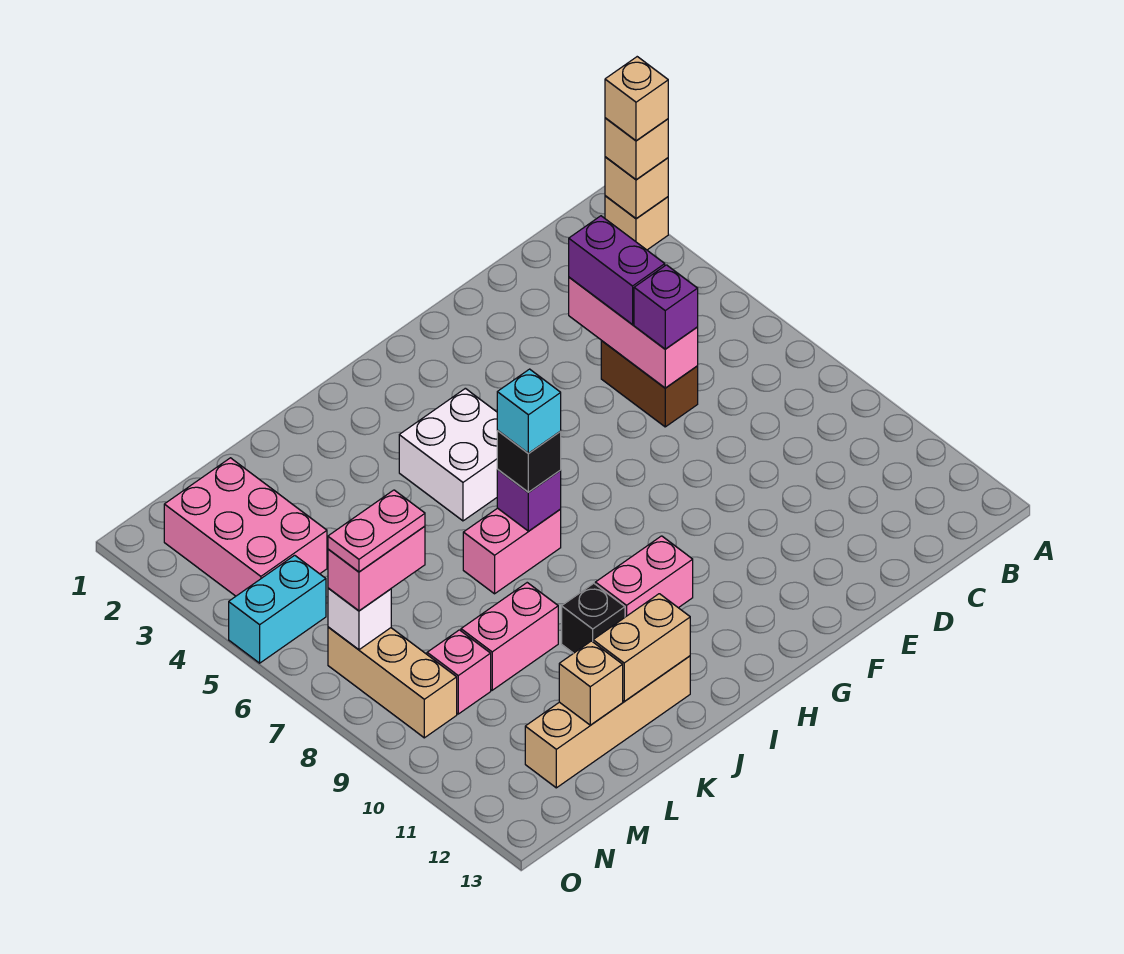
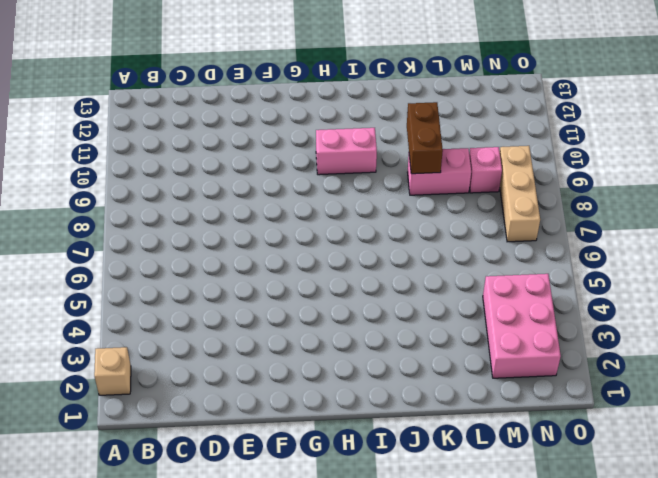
brown 1x2 brick [407,102,443,174] -> brown 1x2 brick moved to [601,341,698,427]
none -> white 2x2 brick [399,388,498,521]
none -> pink 1x2 brick [463,508,561,594]
none -> black 1x1 brick [562,583,625,653]

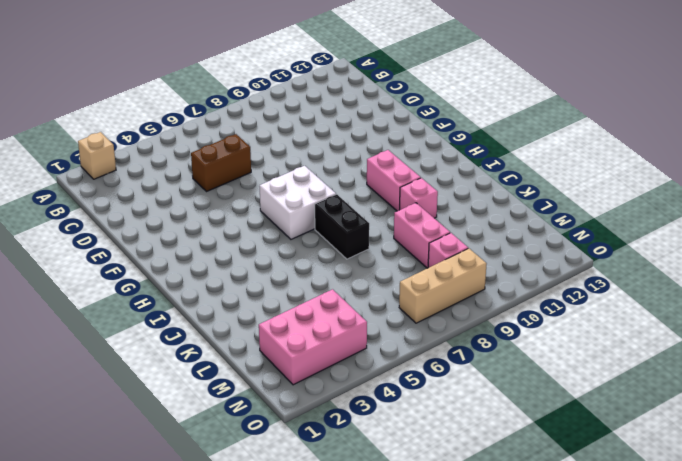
white 2x2 brick [260,166,336,239] -> white 2x2 brick moved to [399,388,498,521]
black 1x2 brick [315,194,369,259] -> pink 1x2 brick [463,508,561,594]
pink 1x1 brick [400,178,438,218] -> black 1x1 brick [562,583,625,653]
none -> tan 1x4 brick [525,656,690,788]
none -> cyan 1x2 brick [229,555,326,663]
none -> tan 1x1 brick [605,157,668,219]

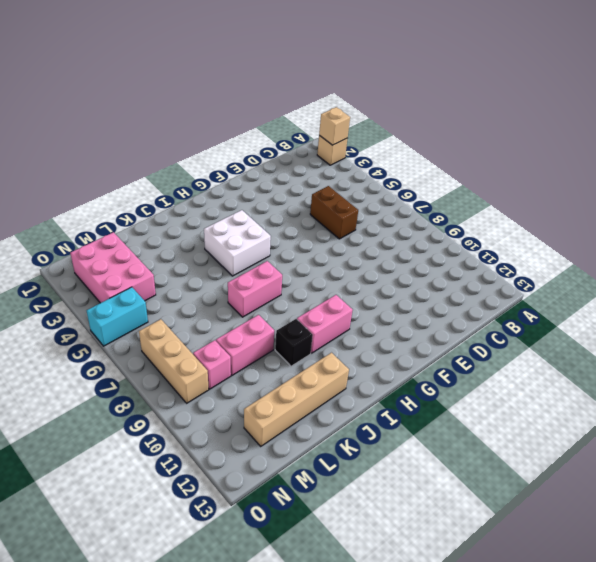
none -> pink 1x3 brick [569,277,698,388]
none -> purple 1x1 brick [497,470,561,531]
none -> tan 1x2 brick [593,594,690,701]

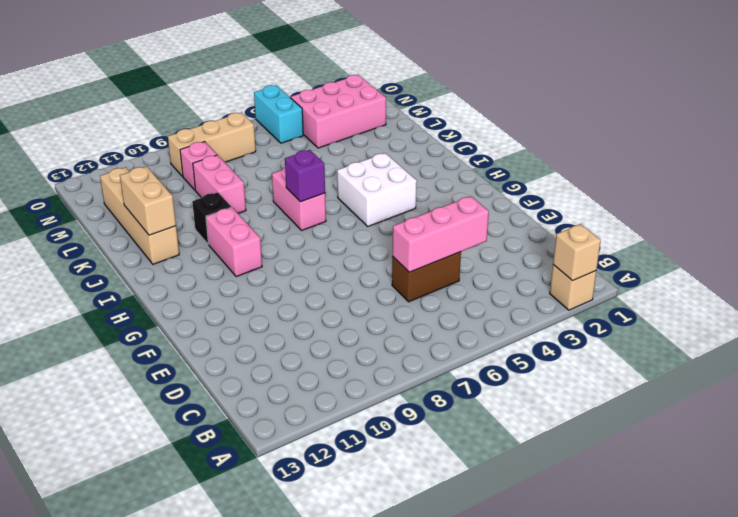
none -> tan 1x1 brick [559,641,623,725]
none -> white 1x1 brick [328,588,391,650]
none -> tan 1x1 brick [605,118,668,180]

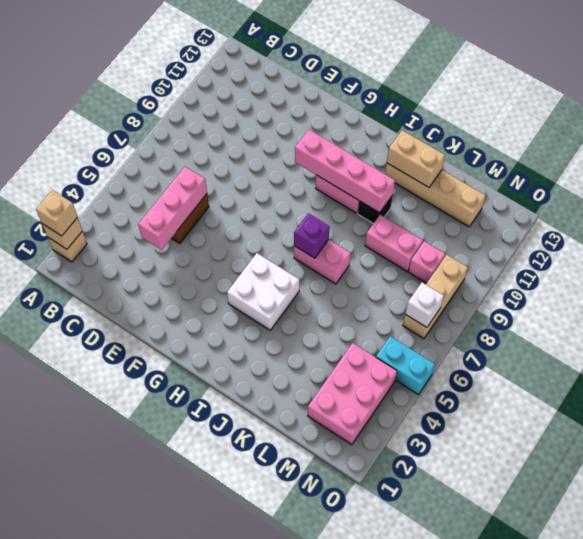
pink 1x4 brick [295,130,395,213] -> none
none -> tan 1x1 brick [559,641,623,725]
none -> purple 1x2 brick [569,216,665,325]
none -> purple 1x1 brick [634,265,698,349]

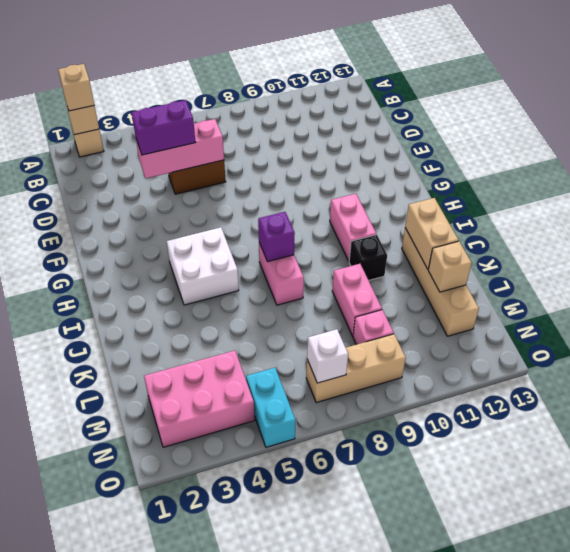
none -> purple 1x1 brick [634,265,698,349]
none -> black 1x1 brick [497,430,561,492]
none -> pink 1x2 brick [328,526,425,611]

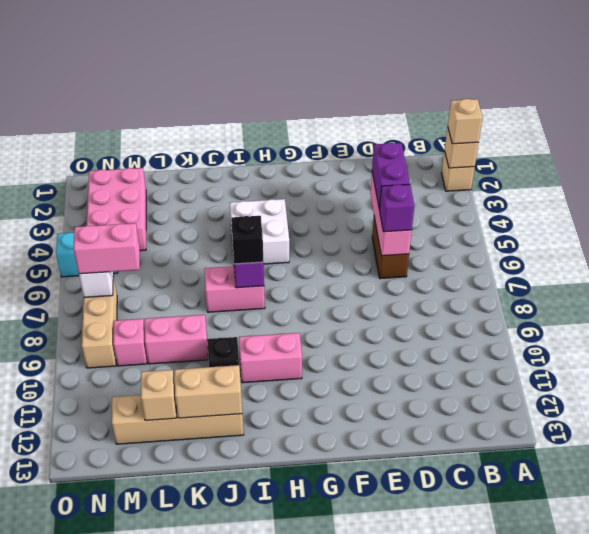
none -> tan 1x1 brick [605,57,668,141]
none -> cyan 1x1 brick [497,369,561,453]
none -> pink 1x2 plate [328,490,425,572]

